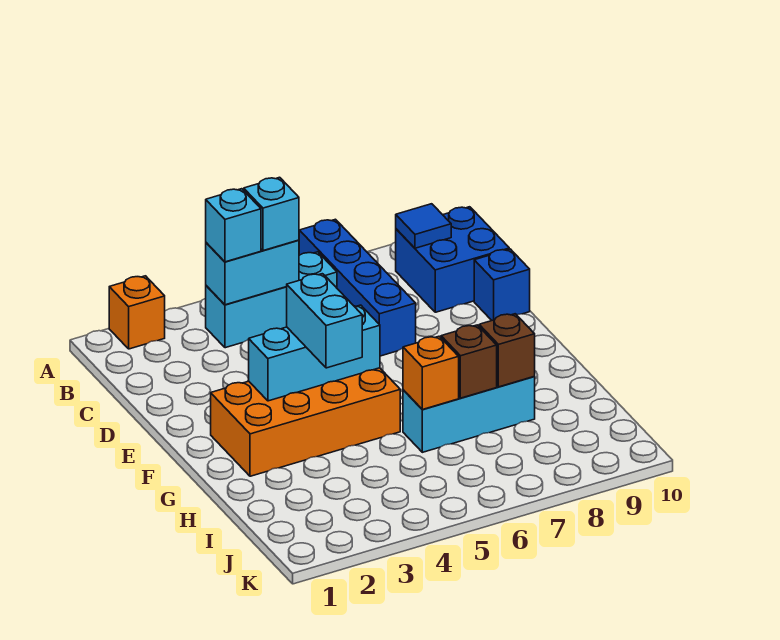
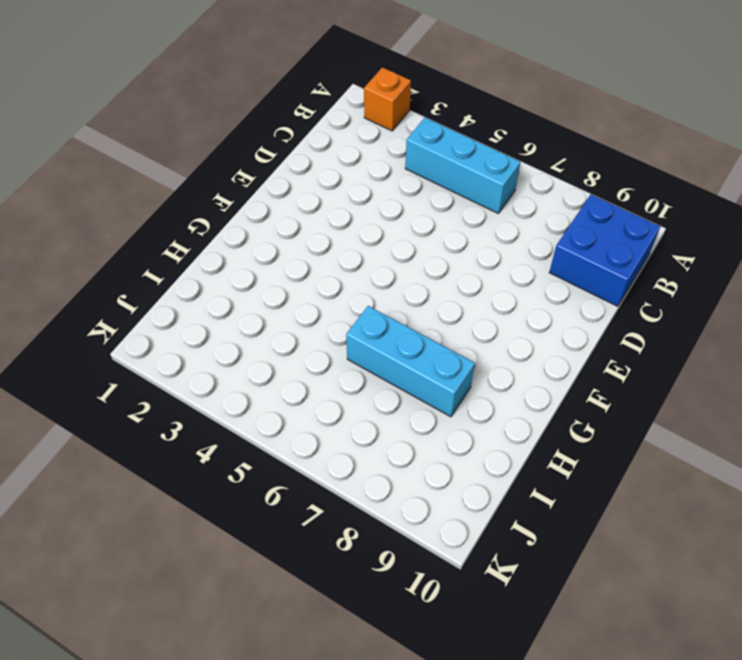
none -> blue 1x4 brick [299,219,416,356]
none -> blue 1x1 brick [474,249,530,320]
none -> orange 2x4 brick [211,368,400,476]

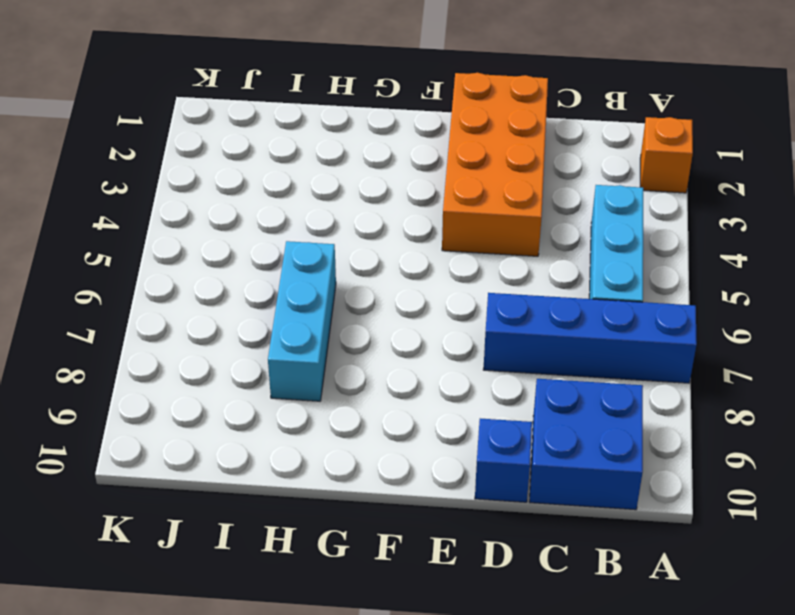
orange 2x4 brick [442,73,548,256] -> orange 2x4 brick moved to [211,368,400,476]
none -> cyan 1x2 brick [206,240,299,305]
none -> blue 1x1 tile [396,204,451,248]
none -> cyan 1x3 brick [249,305,380,401]

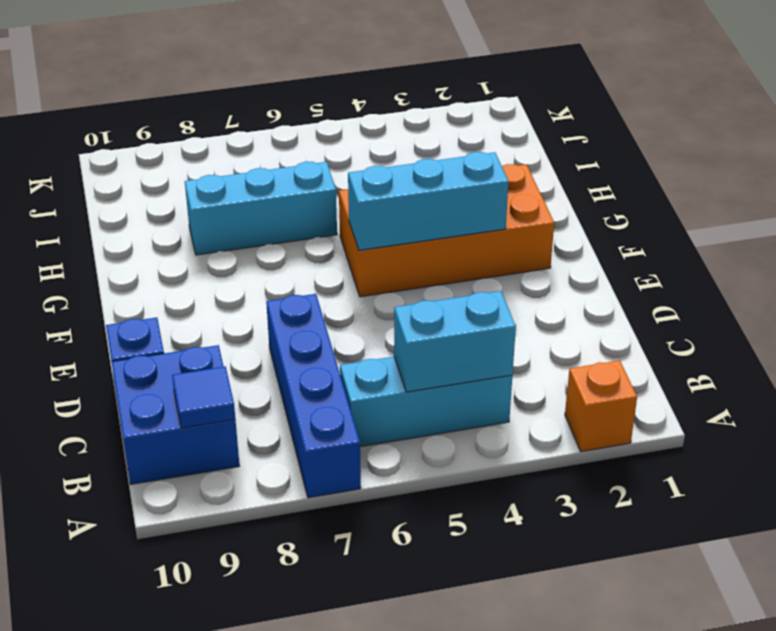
none -> orange 1x1 brick [403,336,459,410]
none -> brown 1x1 brick [441,325,497,398]
none -> brown 1x1 brick [479,314,535,387]

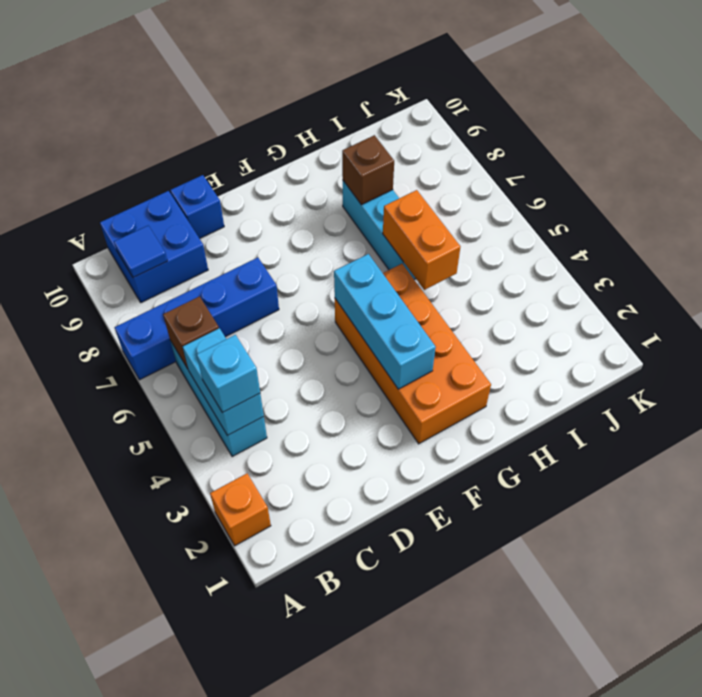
brown 1x1 brick [163,296,219,369] -> brown 1x1 brick moved to [441,325,497,398]
orange 1x2 brick [383,190,460,290] -> orange 1x1 brick [403,336,459,410]
none -> cyan 1x1 brick [244,177,299,251]
none -> cyan 1x2 brick [287,274,362,368]

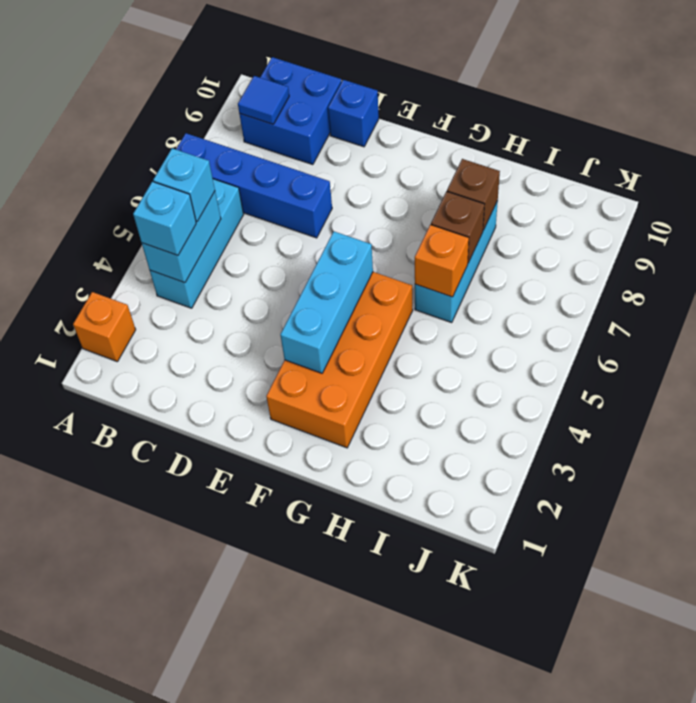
none -> cyan 1x2 brick [287,274,362,368]

